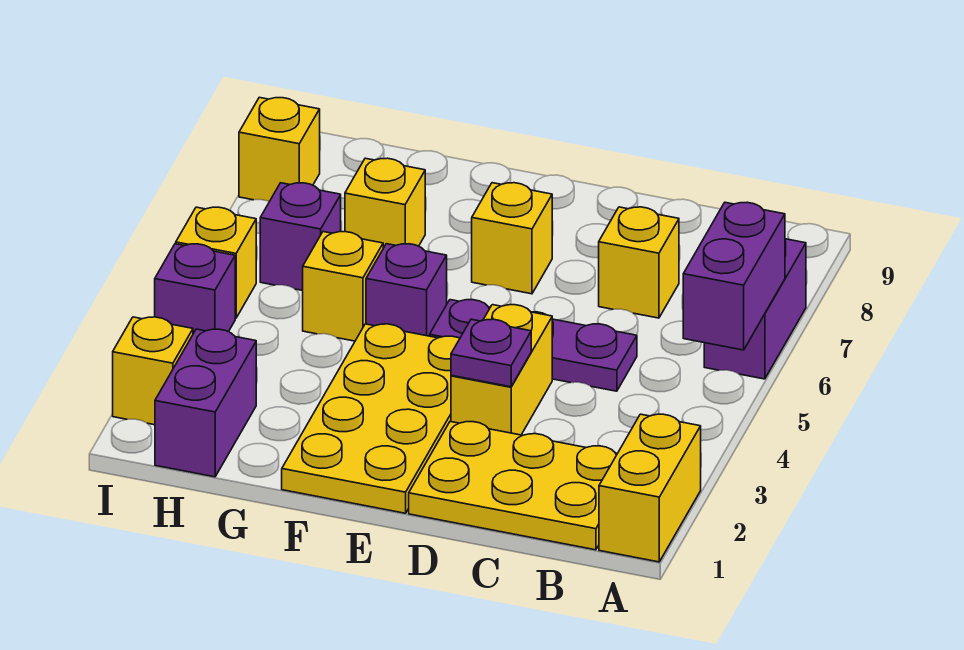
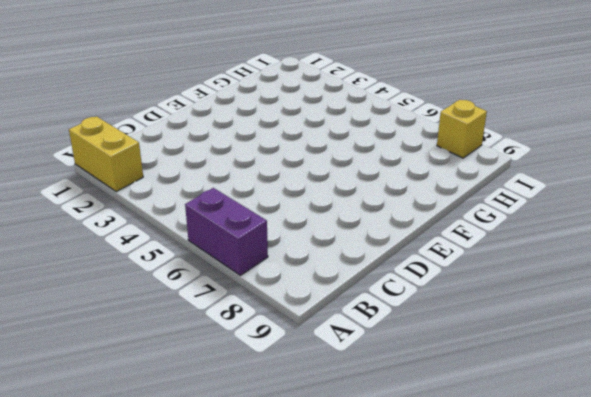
none -> yellow 2x3 plate [409,422,617,550]
none -> purple 1x3 plate [430,300,637,391]
none -> yellow 1x1 brick [599,207,679,318]

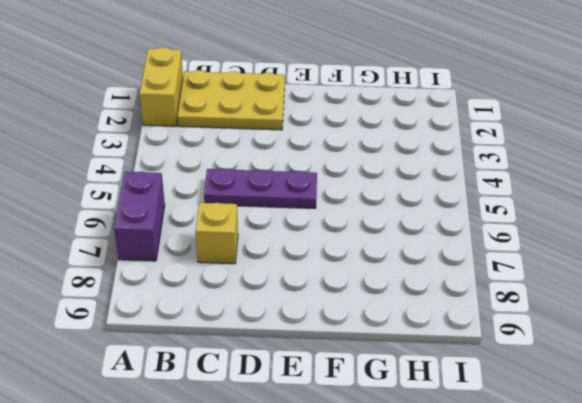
none -> yellow 1x2 brick [451,305,552,435]
none -> yellow 2x4 plate [282,324,460,513]
none -> yellow 1x1 brick [472,183,552,294]

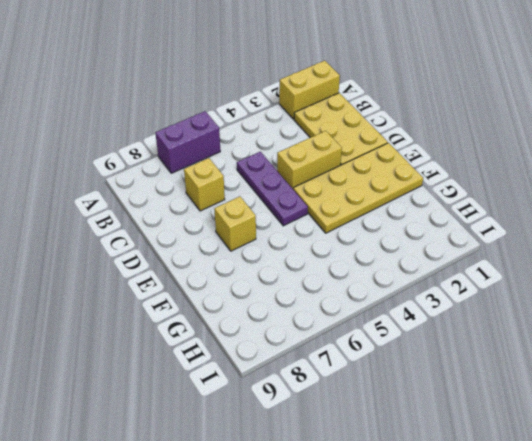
none -> purple 1x1 brick [366,244,447,336]
none -> yellow 1x1 brick [303,232,383,341]
none -> yellow 1x1 brick [345,158,425,248]

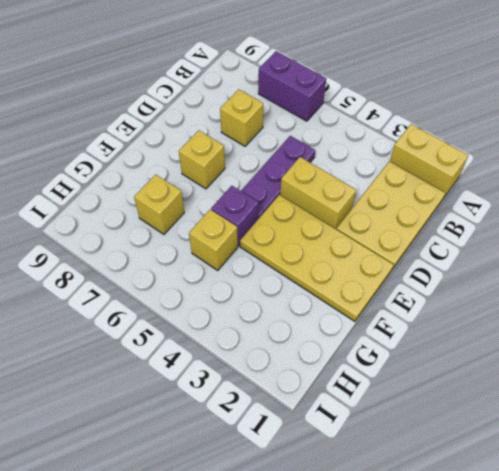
none -> purple 1x2 brick [155,329,256,477]
none -> purple 1x1 brick [260,183,341,291]
none -> yellow 1x1 brick [113,317,193,425]

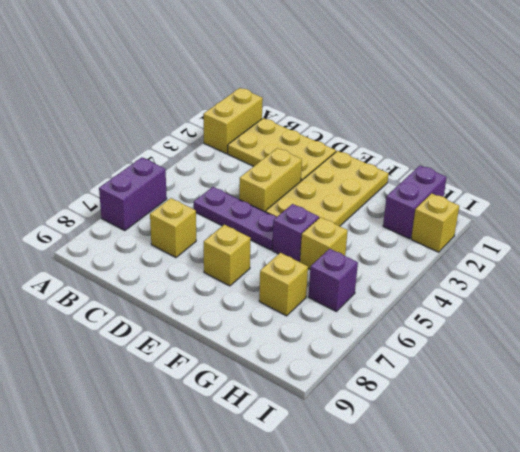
none -> purple 1x1 brick [155,244,235,334]
none -> yellow 1x1 brick [176,207,256,318]
none -> yellow 1x1 brick [239,97,320,202]

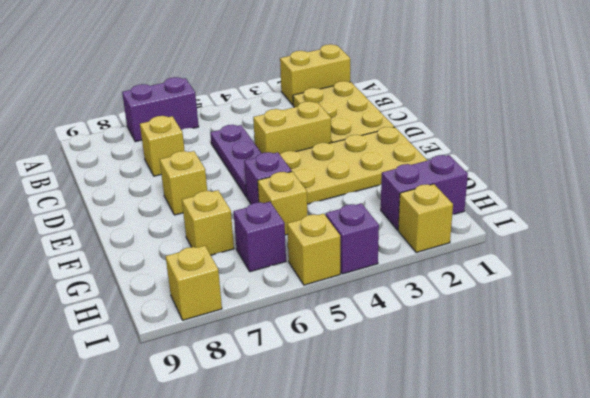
none -> purple 1x2 brick [683,202,785,350]
none -> purple 1x1 plate [451,319,531,387]

